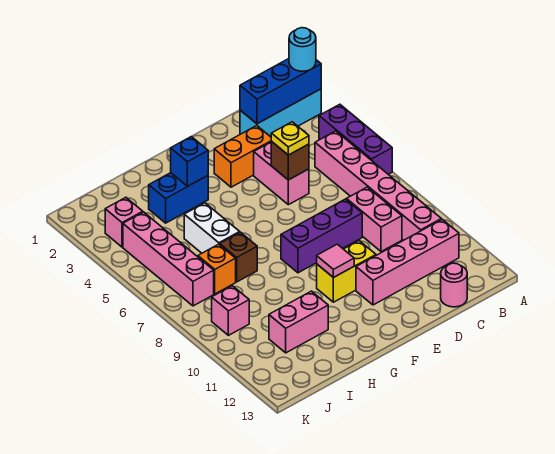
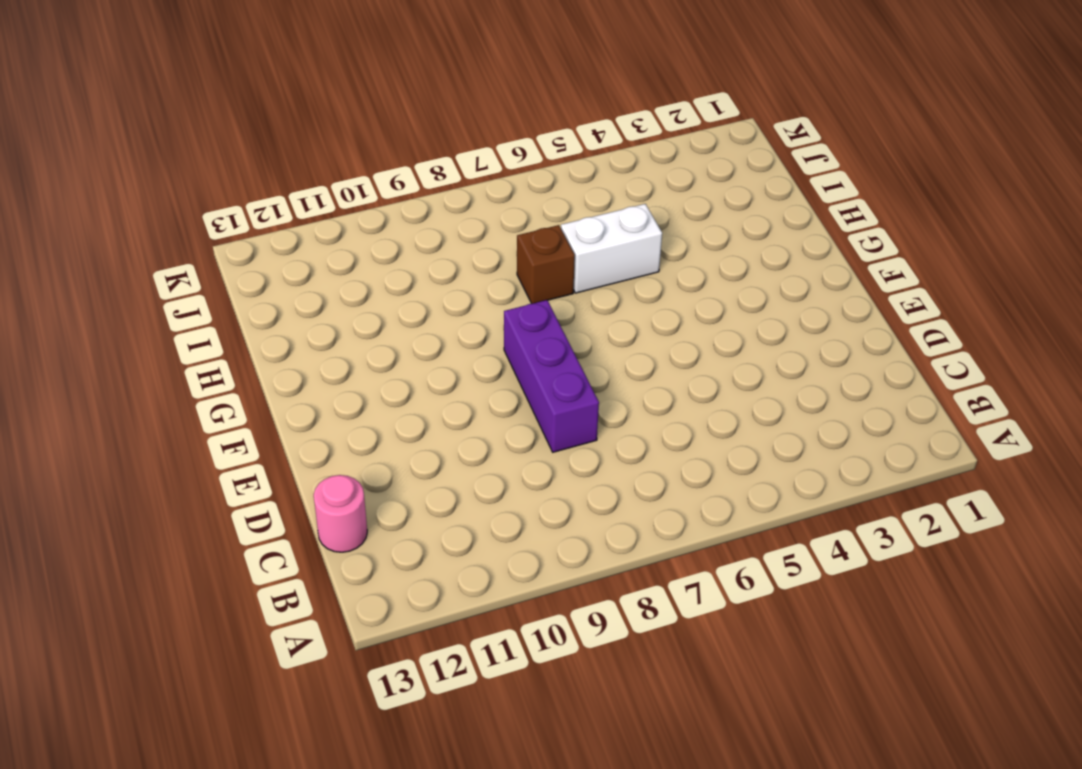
none -> cyan 1x3 brick [240,89,321,137]
none -> purple 1x3 brick [319,104,392,174]
none -> pink 1x6 brick [315,131,441,240]

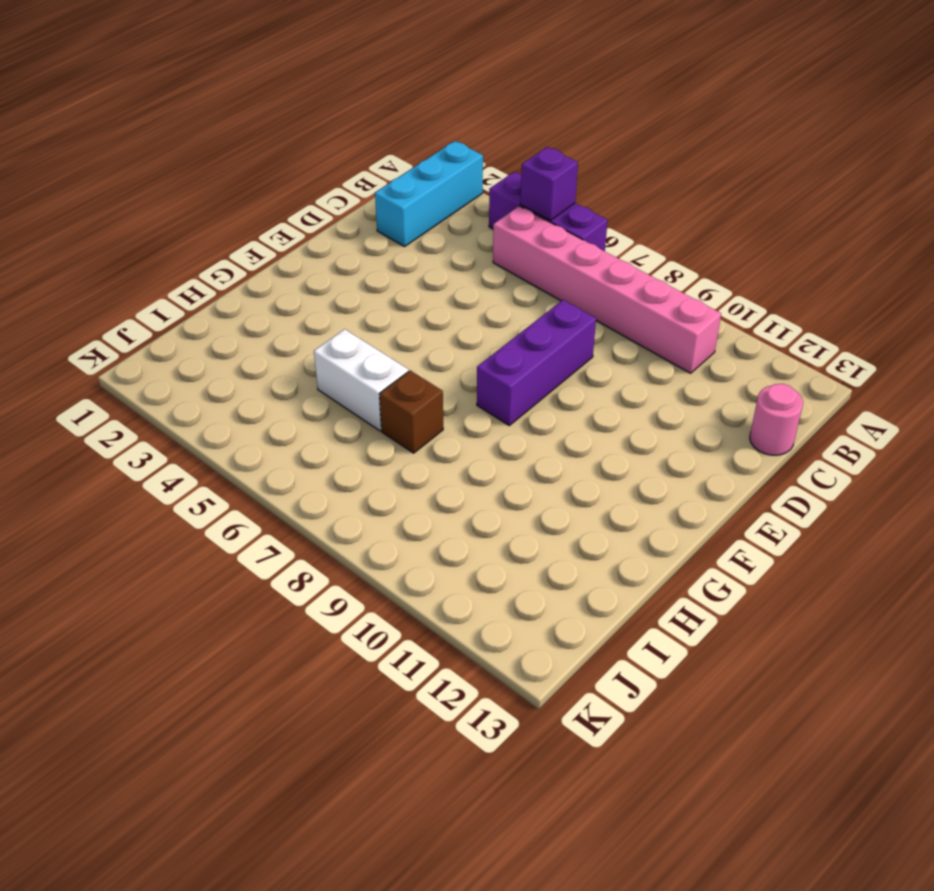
purple 1x1 brick [520,147,578,220] -> none
none -> pink 1x4 brick [356,219,459,305]
none -> pink 1x2 brick [346,187,402,252]
none -> orange 1x2 brick [214,126,272,187]

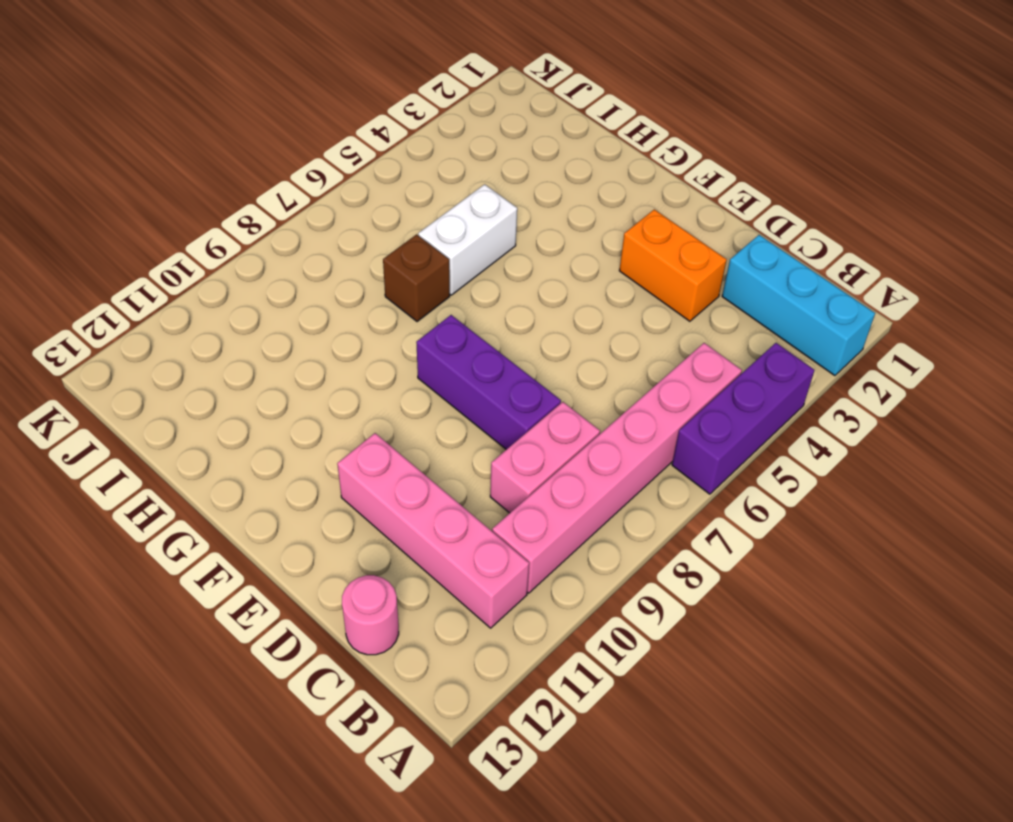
none -> pink 1x2 brick [254,142,309,205]
none -> yellow 1x2 brick [317,241,376,302]
none -> blue 1x2 brick [149,173,208,223]

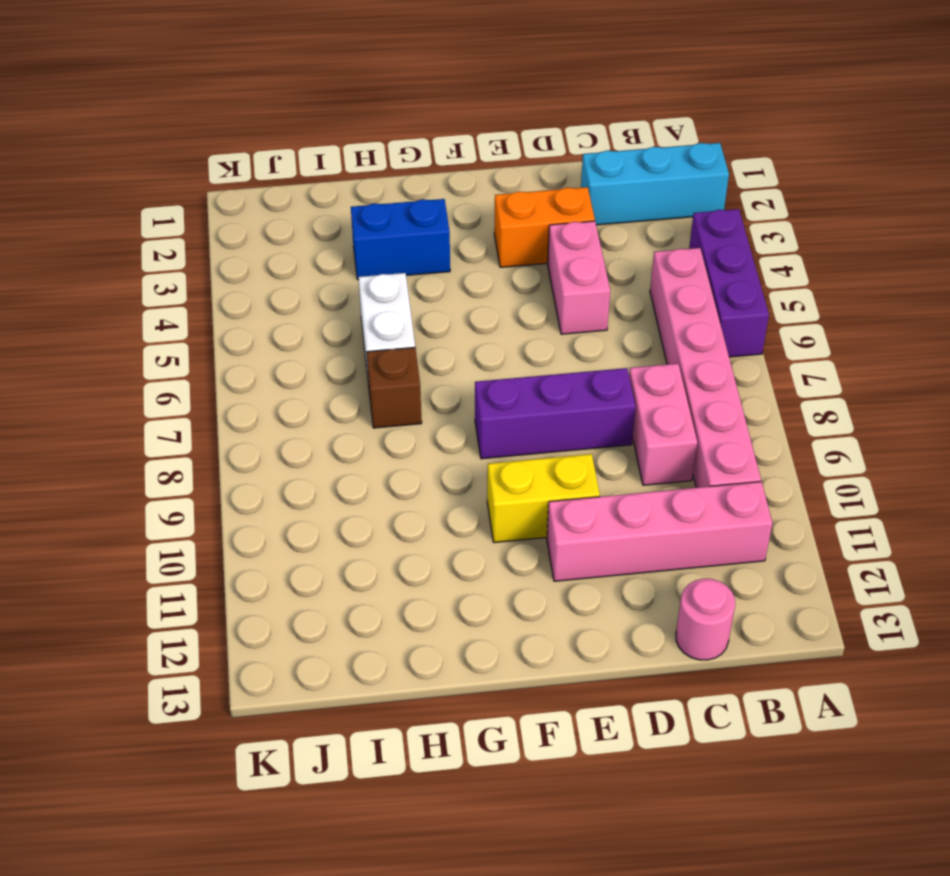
none -> pink 1x2 brick [269,291,328,353]
none -> orange 1x1 brick [198,244,236,294]
none -> pink 1x1 brick [105,197,143,247]

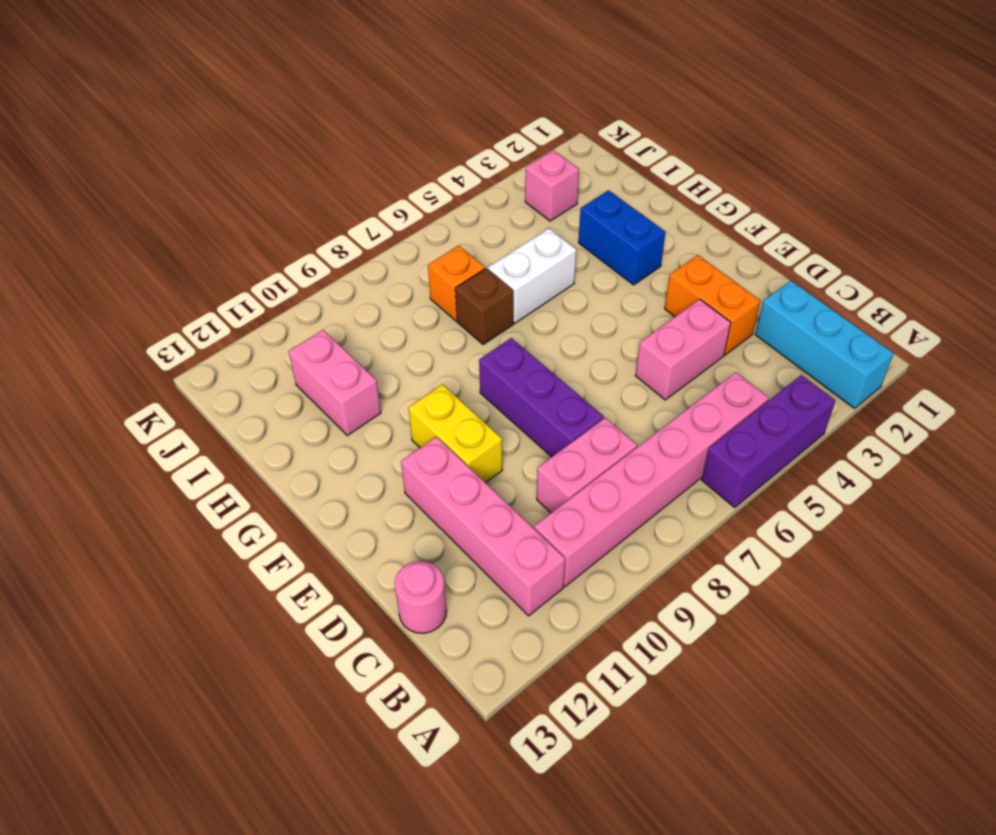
none -> pink 1x4 brick [123,212,214,306]
none -> pink 1x1 brick [212,286,249,335]
none -> blue 1x3 brick [240,59,321,124]

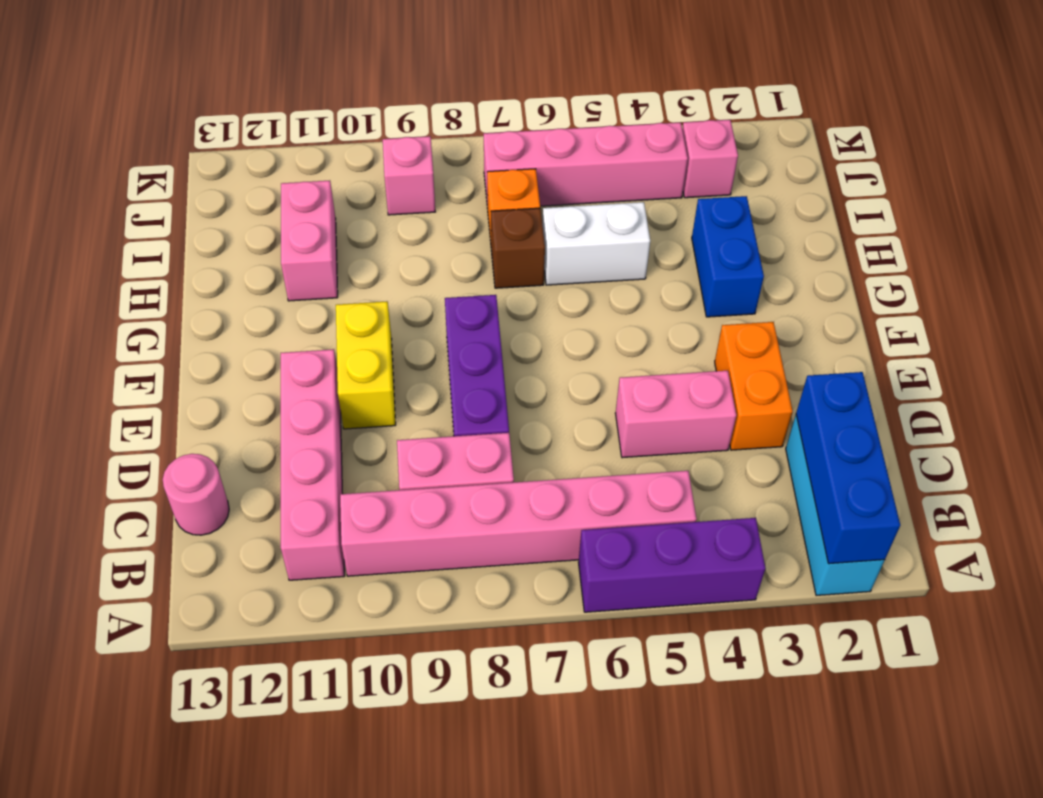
none -> brown 1x1 brick [271,142,309,180]
none -> pink 1x1 tile [317,244,354,278]
none -> blue 1x1 brick [171,137,208,186]

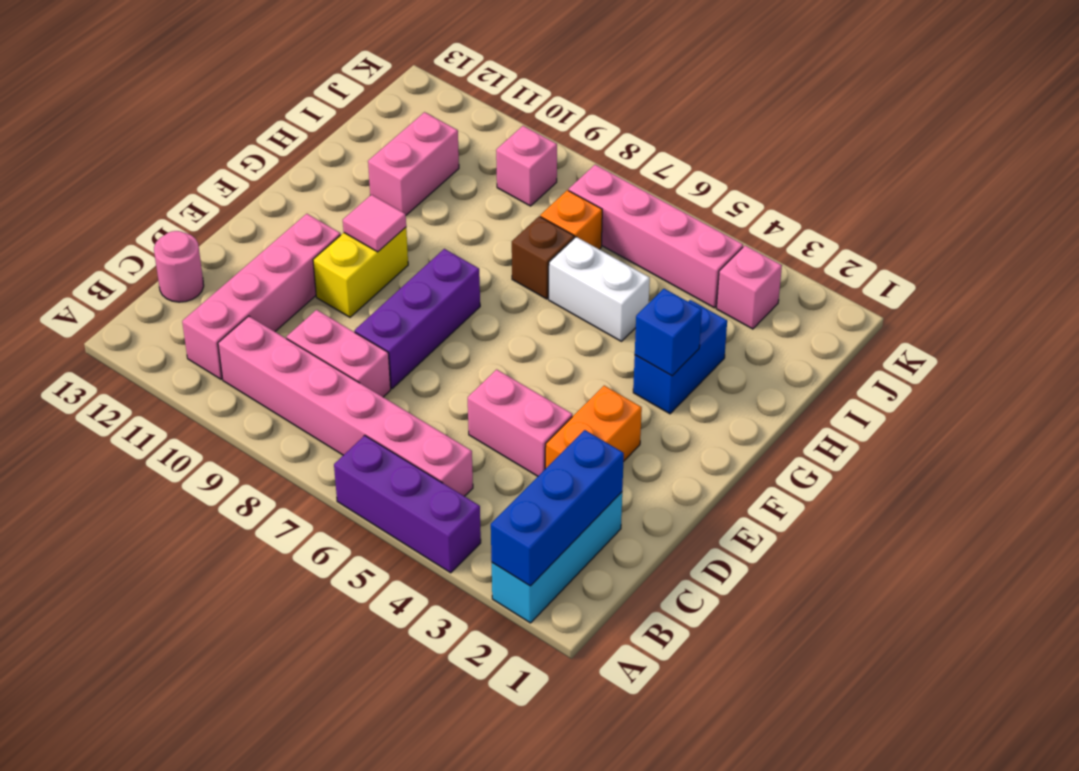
none -> brown 1x1 brick [271,142,309,180]
none -> cyan 1x1 round brick [289,28,316,71]
none -> yellow 1x1 plate [271,122,309,155]

